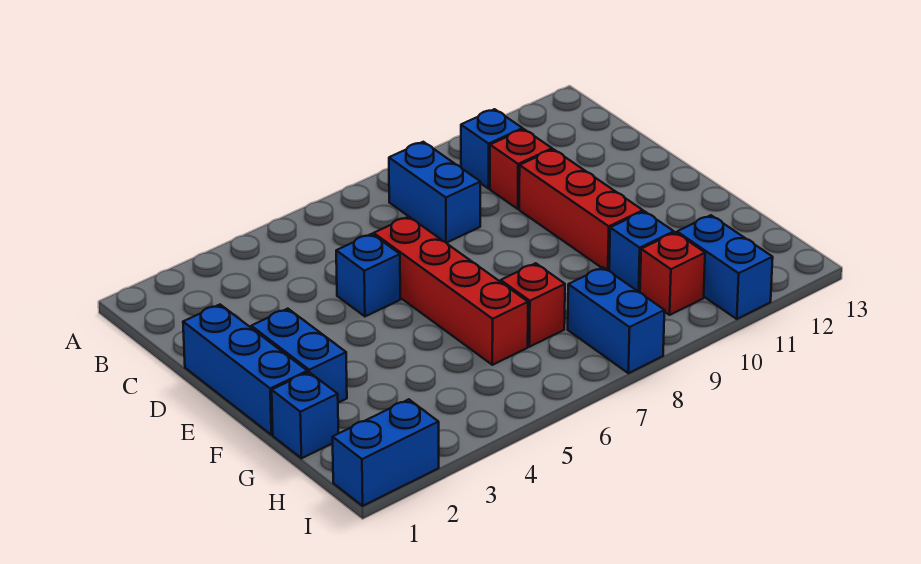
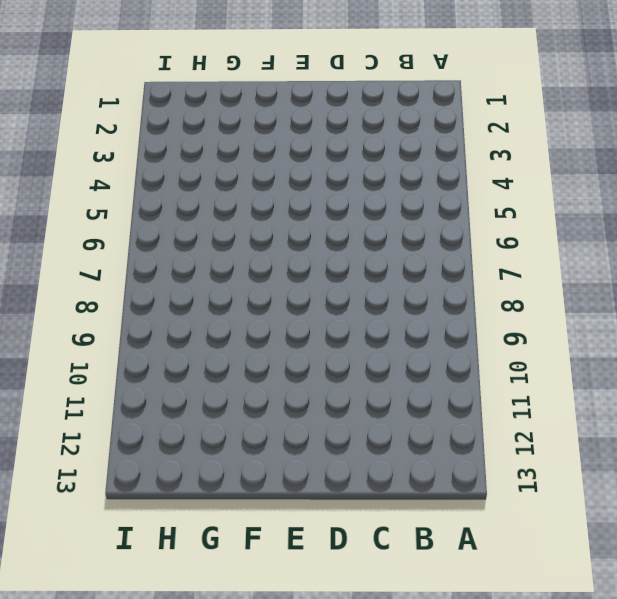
none -> blue 1x2 brick [389,142,480,243]
none -> blue 1x1 brick [461,109,523,189]
none -> red 1x1 brick [490,129,552,209]

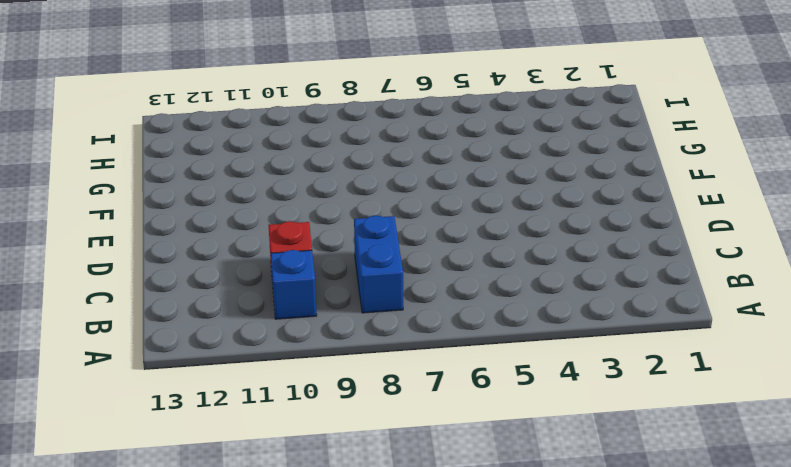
none -> blue 1x3 brick [183,305,307,435]
none -> blue 1x1 brick [336,234,400,316]
none -> red 1x4 brick [374,217,528,365]

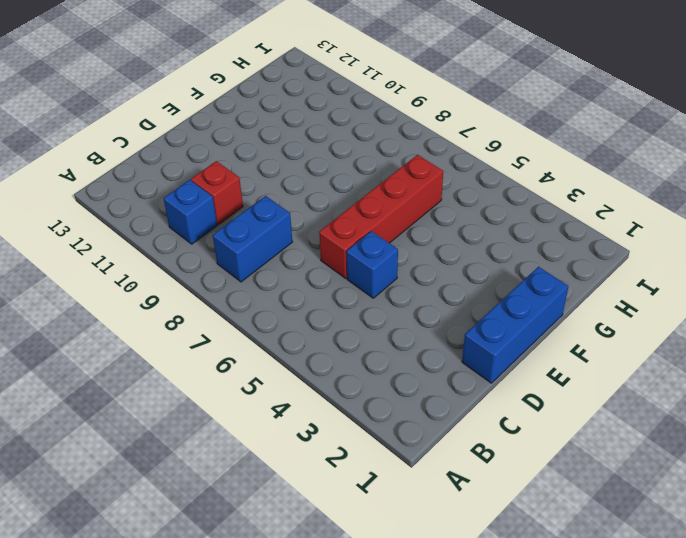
none -> red 1x3 brick [519,149,643,271]
none -> blue 1x2 brick [251,309,347,403]
none -> blue 1x1 brick [272,372,338,458]

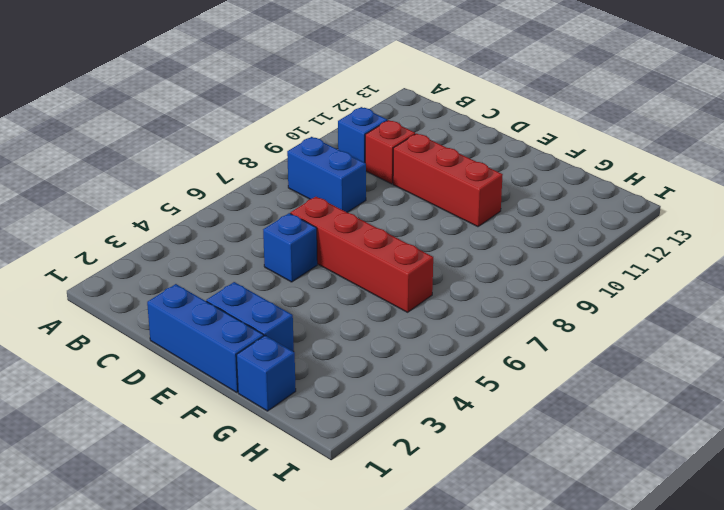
none -> red 1x1 brick [501,263,565,347]
none -> blue 1x1 brick [609,211,674,293]
none -> blue 1x2 brick [568,267,665,373]

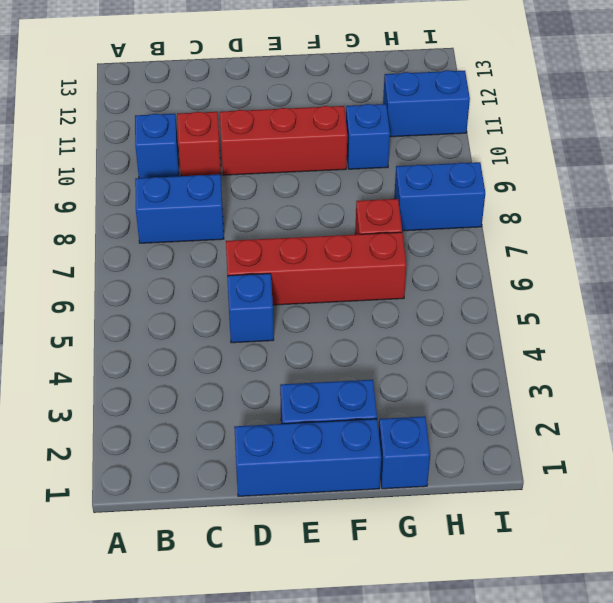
none -> red 1x1 brick [640,232,705,315]
none -> blue 1x2 brick [333,399,439,506]

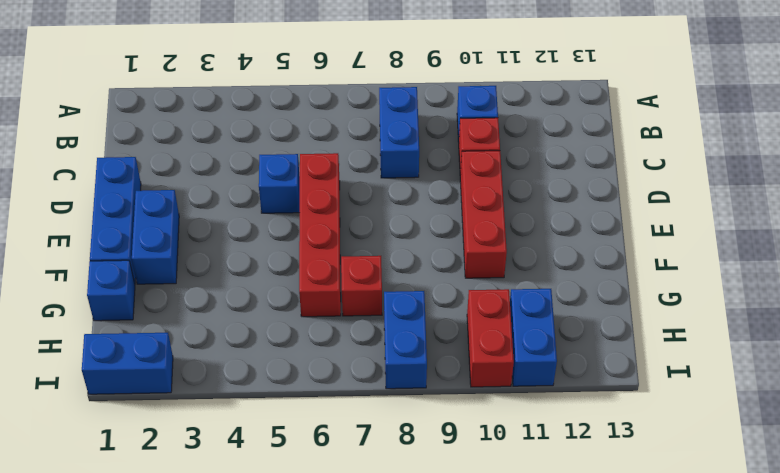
red 1x2 brick [467,289,514,387] -> red 1x1 brick [640,232,705,315]
none -> blue 1x1 brick [609,211,674,293]

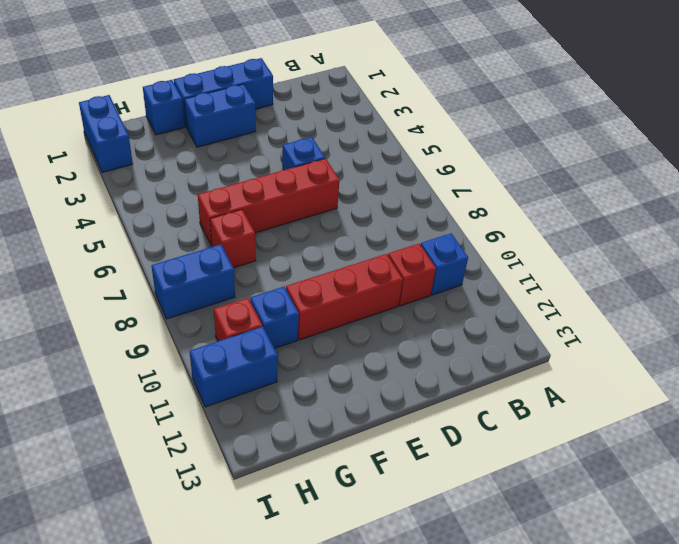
none -> blue 1x2 brick [389,142,480,243]

